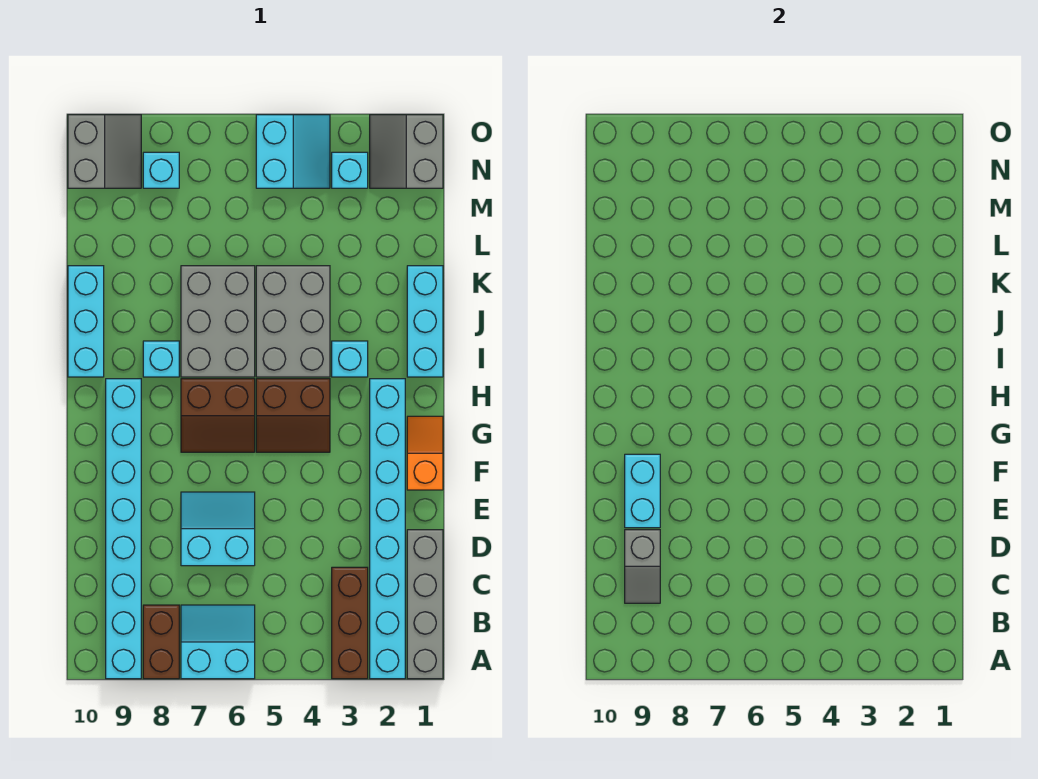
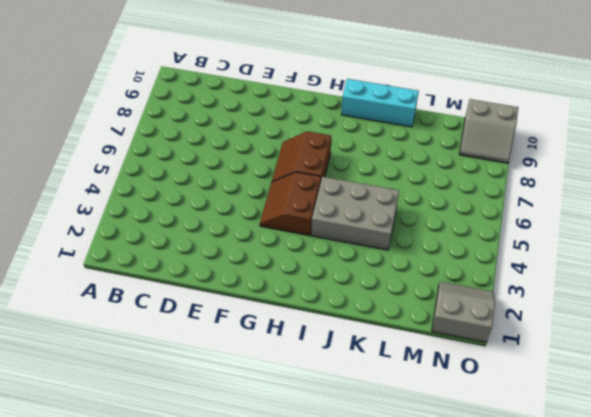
none -> grey 1x4 brick [407,530,443,679]
none -> cyan 1x8 brick [370,379,405,679]
none -> brown 1x3 brick [332,567,368,679]

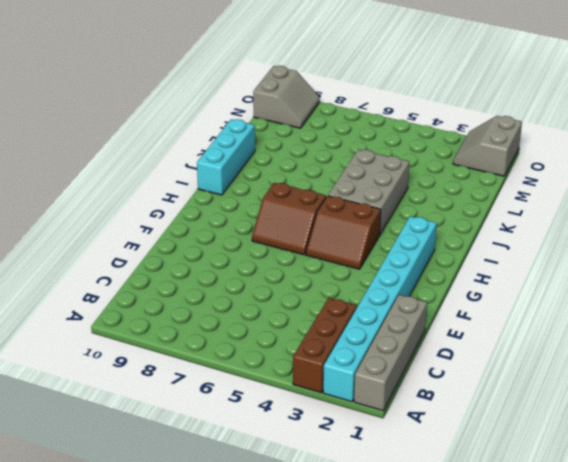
none -> cyan 2x2 slope [181,605,255,679]
none -> brown 1x2 brick [143,605,179,679]
none -> cyan 1x8 brick [106,379,141,679]

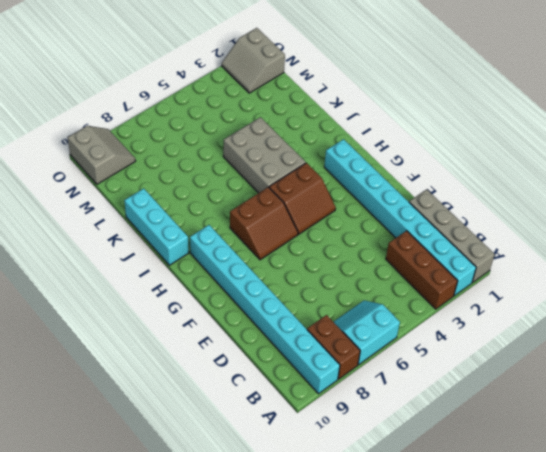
none -> cyan 2x2 slope [181,492,255,566]
none -> orange 1x2 slope [407,416,443,490]
none -> cyan 1x3 brick [407,266,443,377]

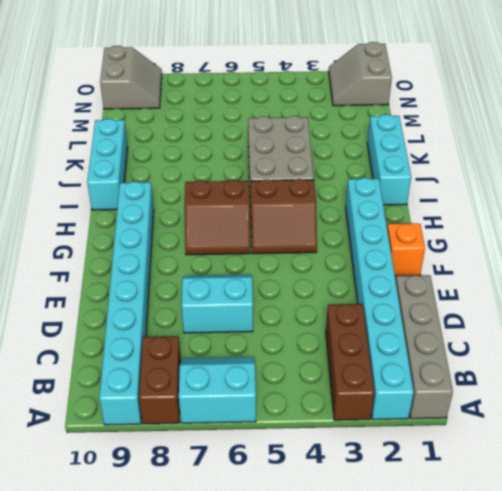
none -> cyan 1x1 brick [332,341,368,377]
none -> grey 2x3 brick [181,266,255,377]
none -> cyan 1x1 brick [143,341,179,377]

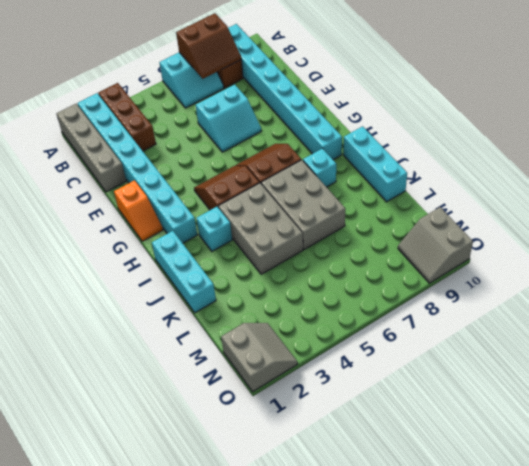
brown 2x2 slope [176,13,241,79] -> none
none -> cyan 1x1 brick [332,152,368,188]
none -> cyan 2x2 slope [256,115,330,188]
none -> cyan 1x1 brick [143,152,179,188]

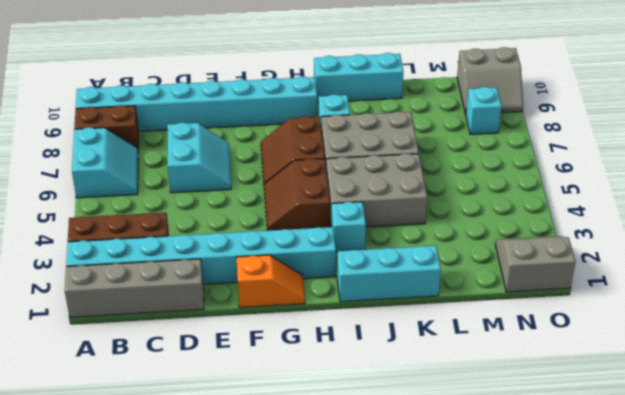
none -> cyan 1x1 brick [332,152,368,188]
none -> cyan 2x2 slope [256,115,330,188]
none -> grey 1x2 slope [625,530,660,603]

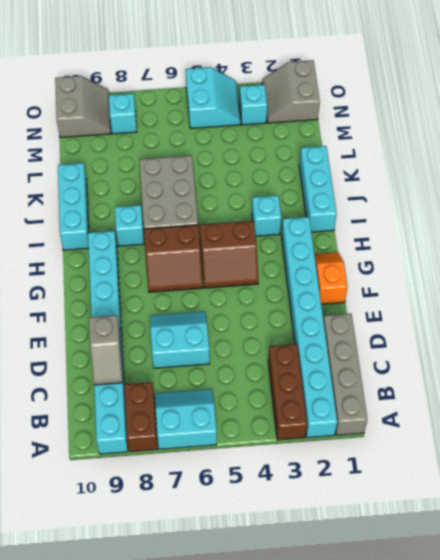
none -> grey 2x3 brick [256,266,330,377]
none -> cyan 1x2 brick [625,454,660,528]

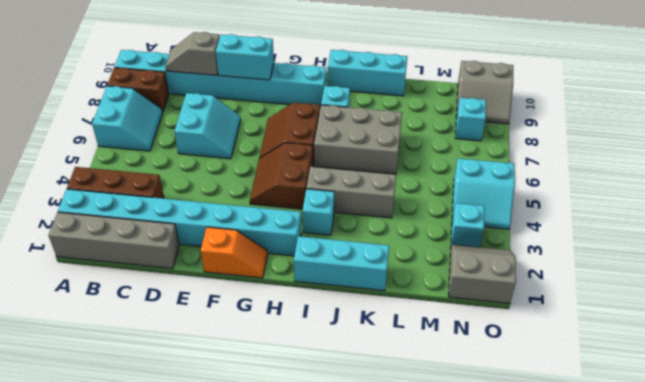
grey 1x3 brick [307,167,396,218] -> grey 2x3 brick [256,266,330,377]

